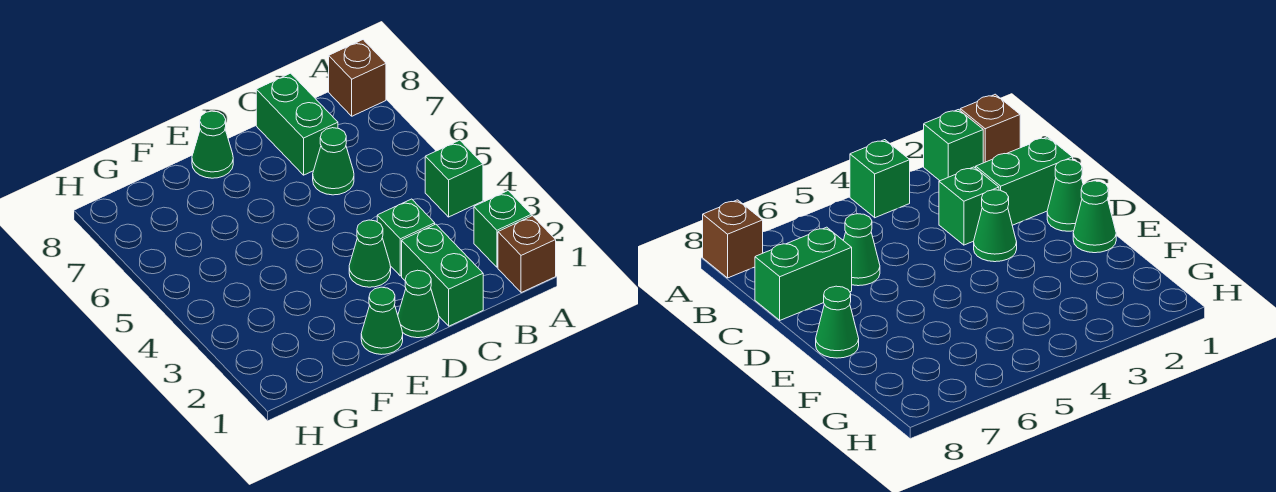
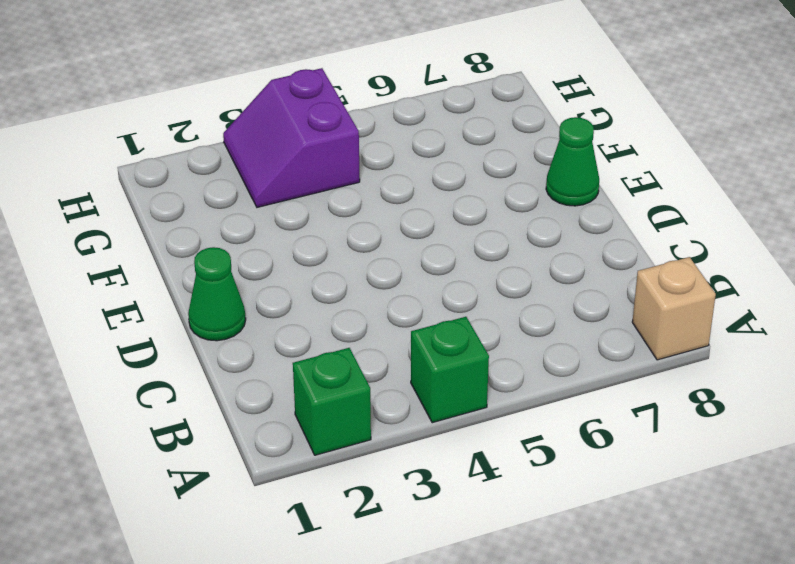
tan 1x1 brick [632,257,716,360] -> brown 1x1 brick [329,40,386,116]
purple 2x2 slope [223,68,360,207] -> none
none -> brown 1x1 brick [498,216,556,293]
none -> green 1x2 brick [402,224,483,326]
none -> green 1x1 brick [377,199,435,276]

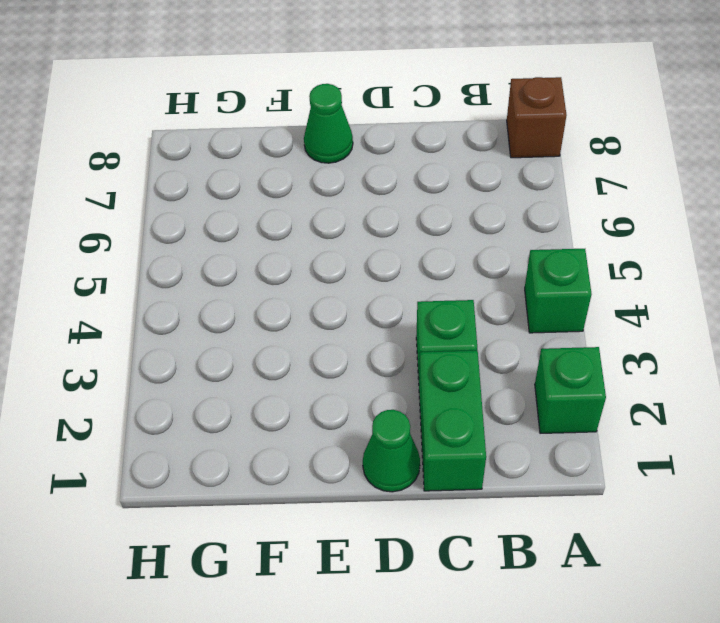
none -> brown 1x1 brick [498,216,556,293]
none -> green 1x1 cone [313,128,354,195]
none -> green 1x2 brick [256,73,338,175]

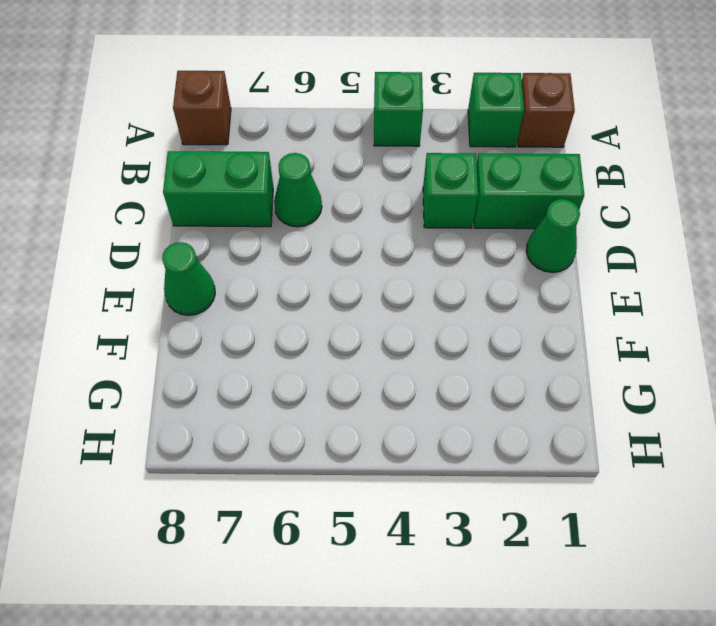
none -> green 1x1 cone [349,220,391,287]
none -> green 1x1 cone [361,287,403,355]

